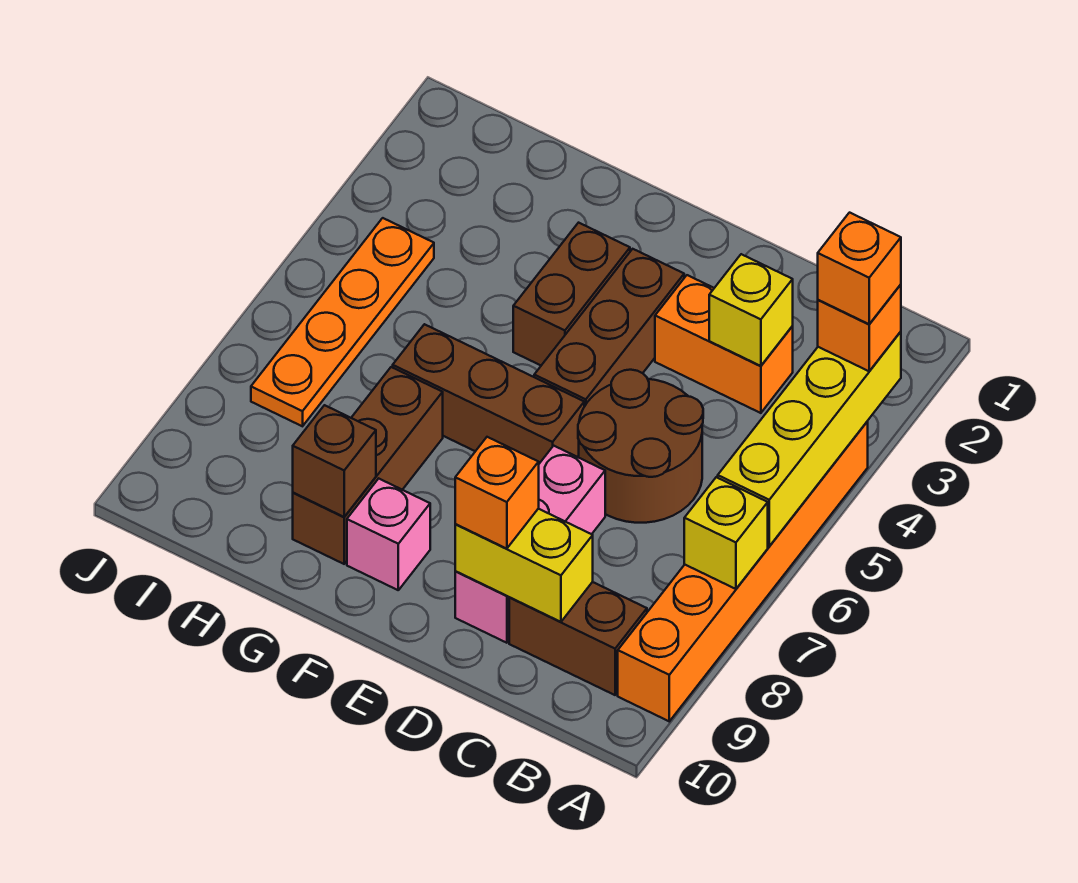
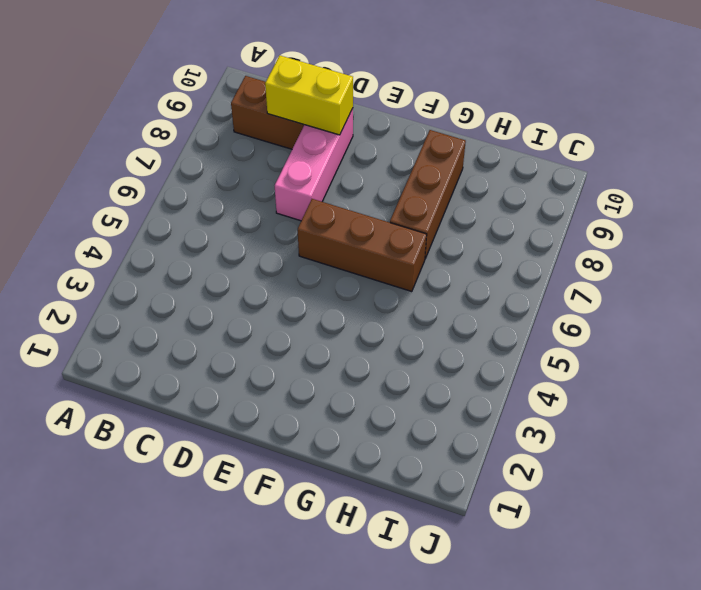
none -> orange 1x6 brick [618,421,868,721]
none -> orange 1x2 brick [655,275,793,413]
none -> brown 2x2 round brick [578,370,703,523]

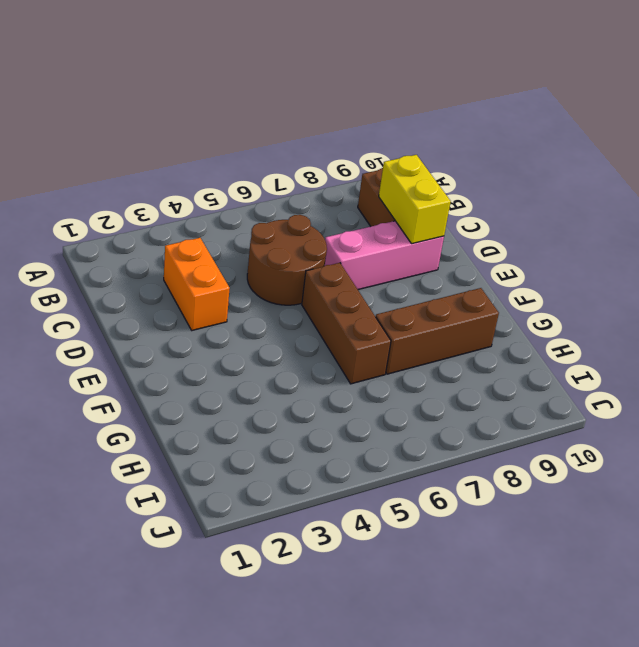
none -> orange 1x6 brick [618,421,868,721]
none -> brown 1x3 brick [534,249,684,407]
none -> brown 1x2 brick [513,223,630,365]

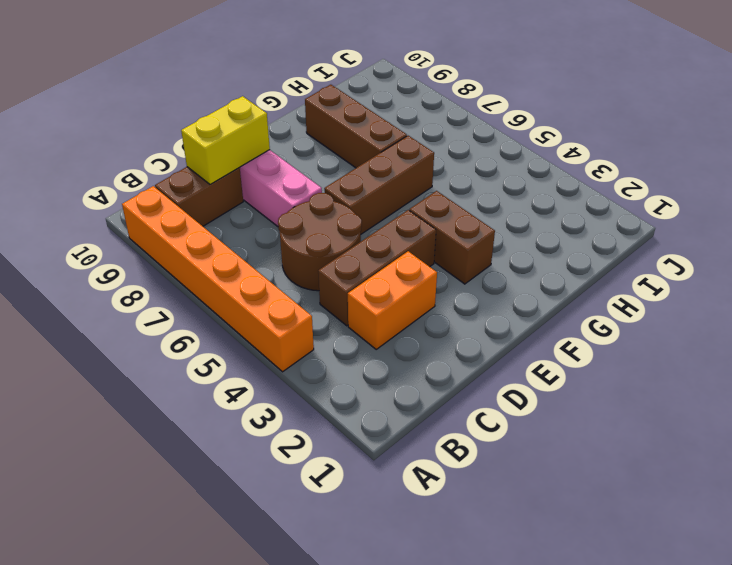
brown 1x3 brick [318,210,436,326] -> brown 1x3 brick turned to [534,249,684,407]
none -> pink 1x1 brick [347,479,430,590]
none -> orange 1x4 plate [251,218,434,426]
none -> yellow 1x4 brick [718,332,901,546]

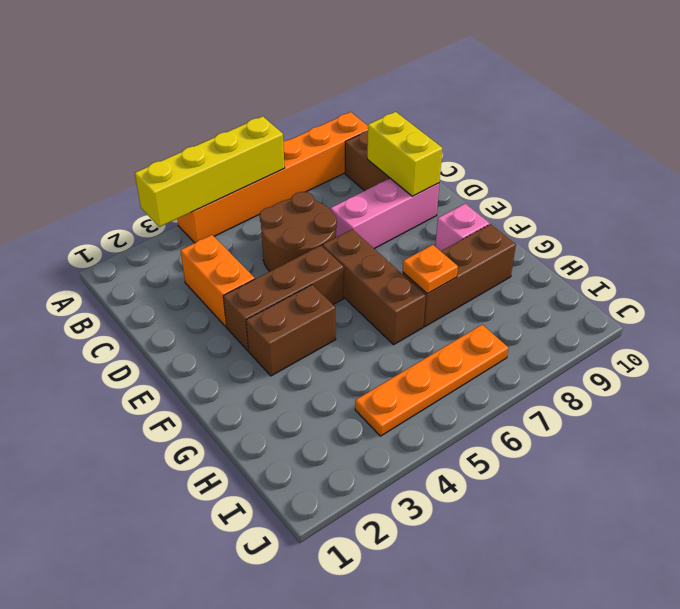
orange 1x1 plate [403,245,458,294] -> none
none -> yellow 1x1 brick [684,477,768,589]
none -> yellow 1x1 brick [709,254,793,366]
none -> brown 1x1 brick [293,405,376,517]

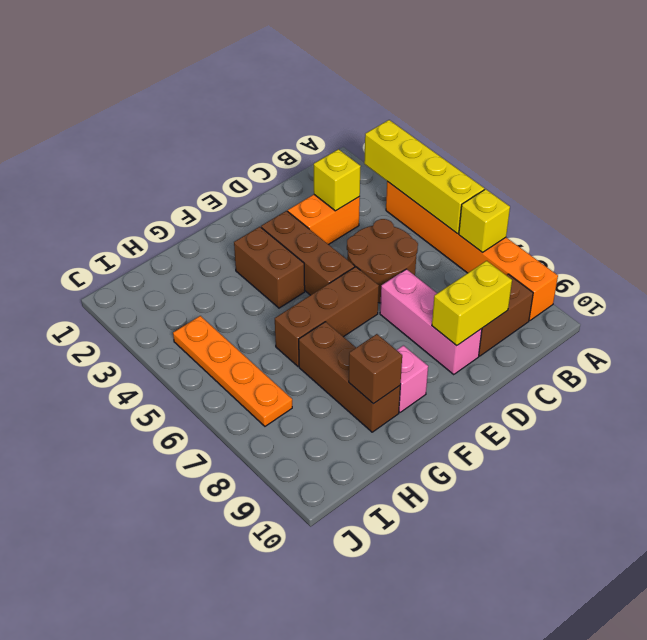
none -> orange 1x1 brick [818,285,901,371]
none -> orange 1x1 brick [455,437,539,549]
none -> orange 1x1 brick [818,213,901,324]

